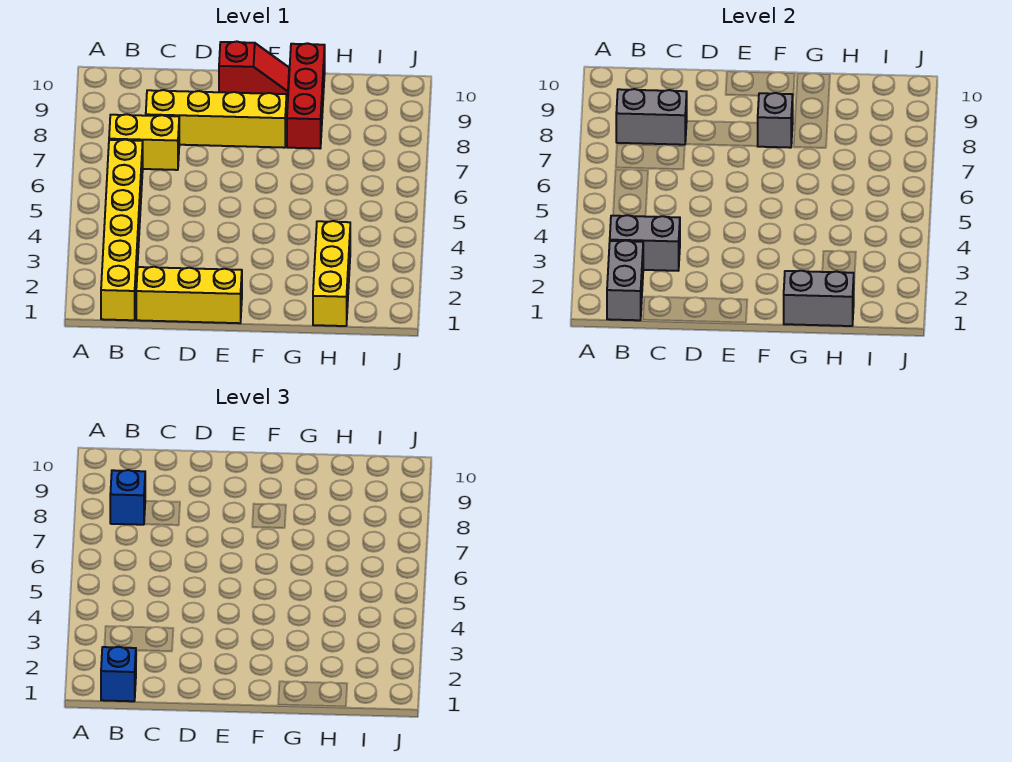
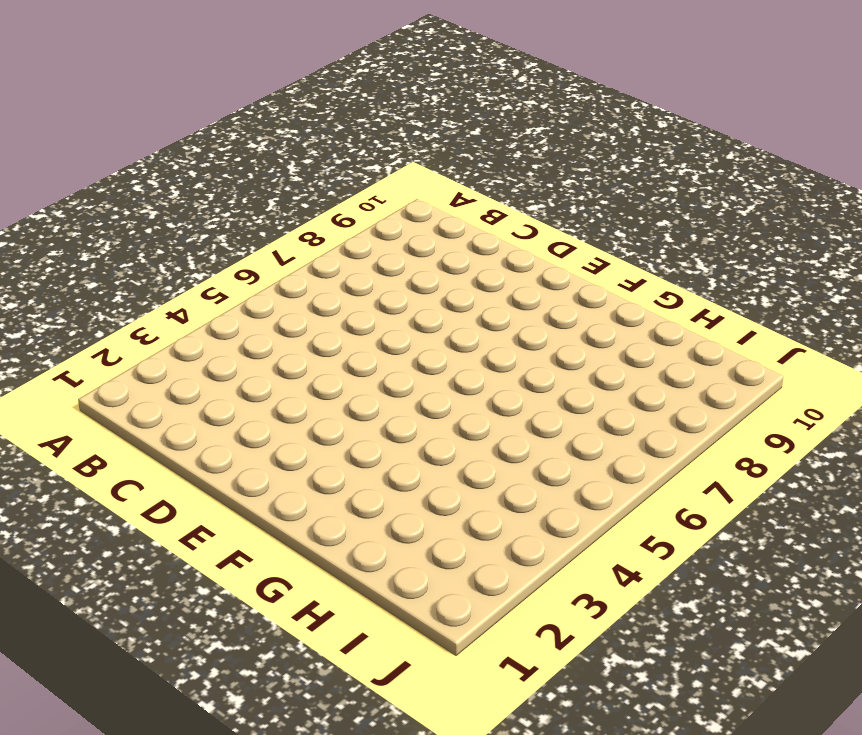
none -> yellow 1x6 brick [101,140,143,320]
none -> yellow 1x2 brick [109,114,179,170]
none -> yellow 1x3 brick [136,267,242,323]

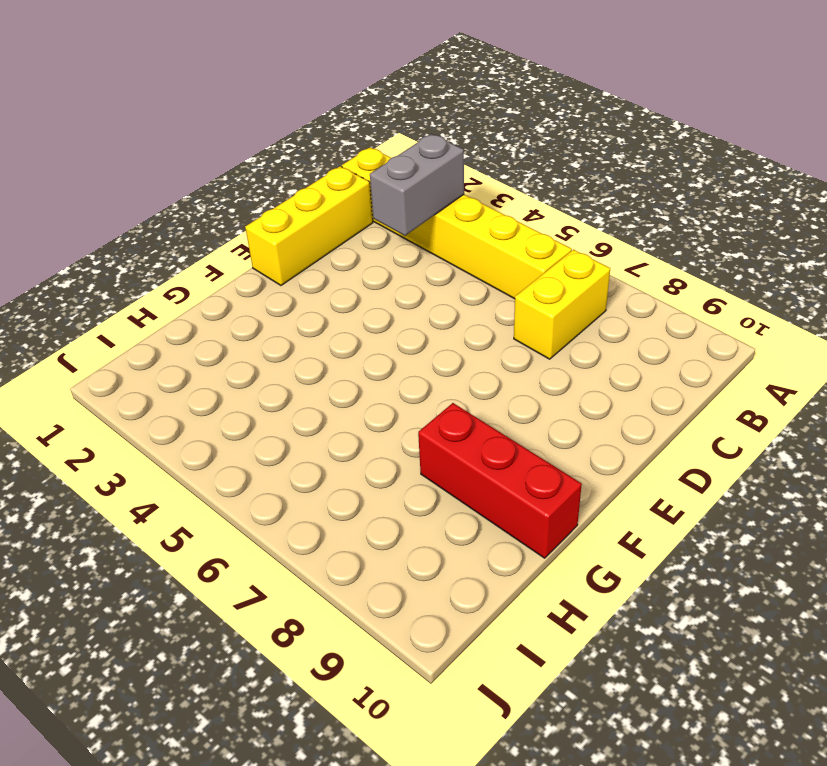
none -> yellow 1x4 brick [146,90,287,148]
none -> red 1x2 slope [219,42,289,97]
none -> yellow 1x3 brick [313,221,350,326]

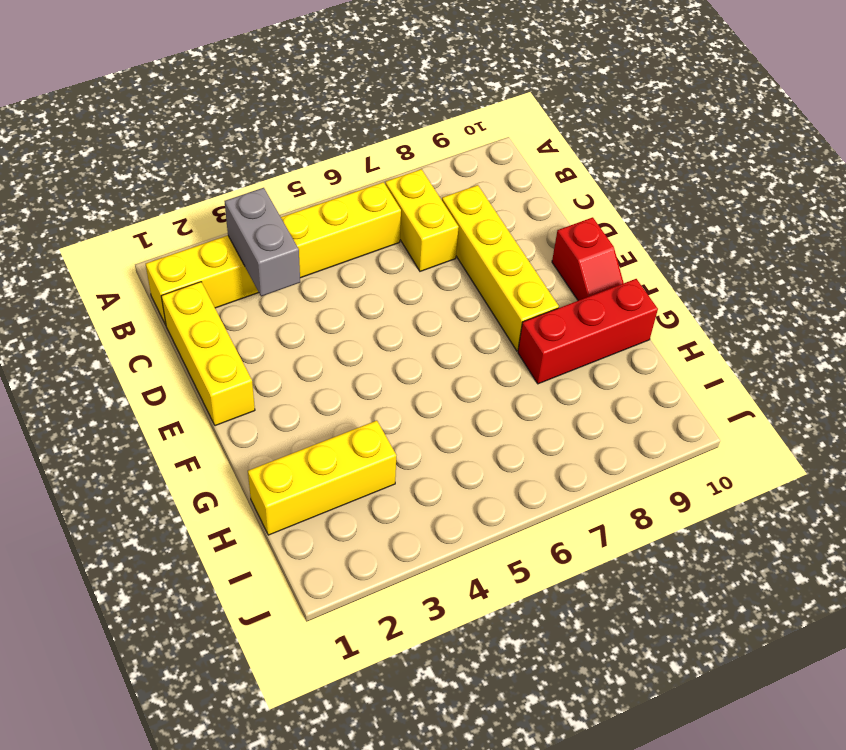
none -> grey 1x2 brick [607,241,643,320]
none -> grey 1x2 brick [616,89,687,145]
none -> grey 1x1 brick [758,93,793,148]

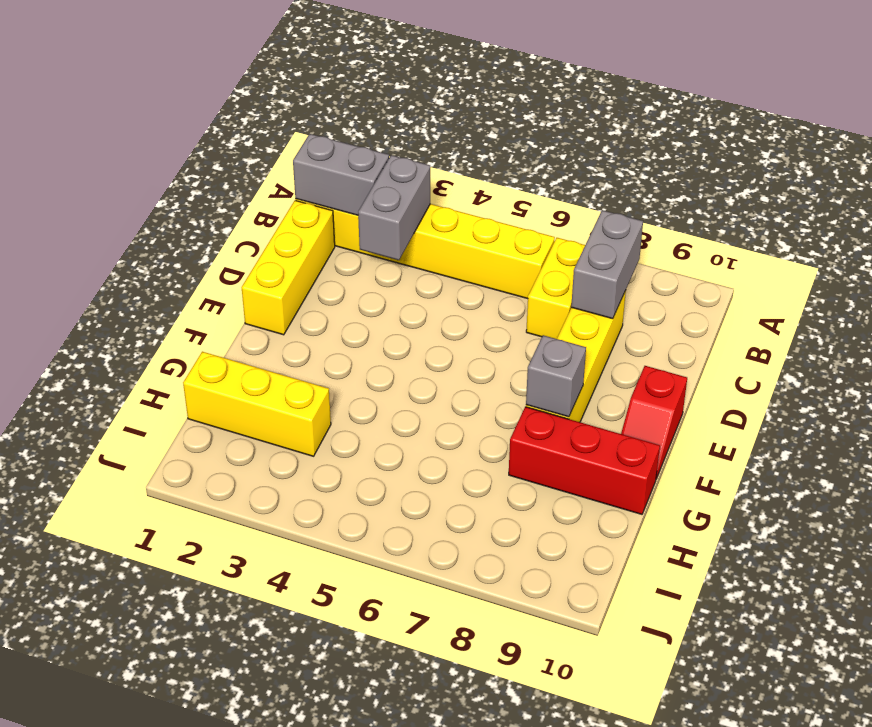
none -> grey 1x2 brick [784,271,854,326]
none -> blue 1x1 brick [101,647,136,701]
none -> blue 1x1 brick [110,470,145,525]

